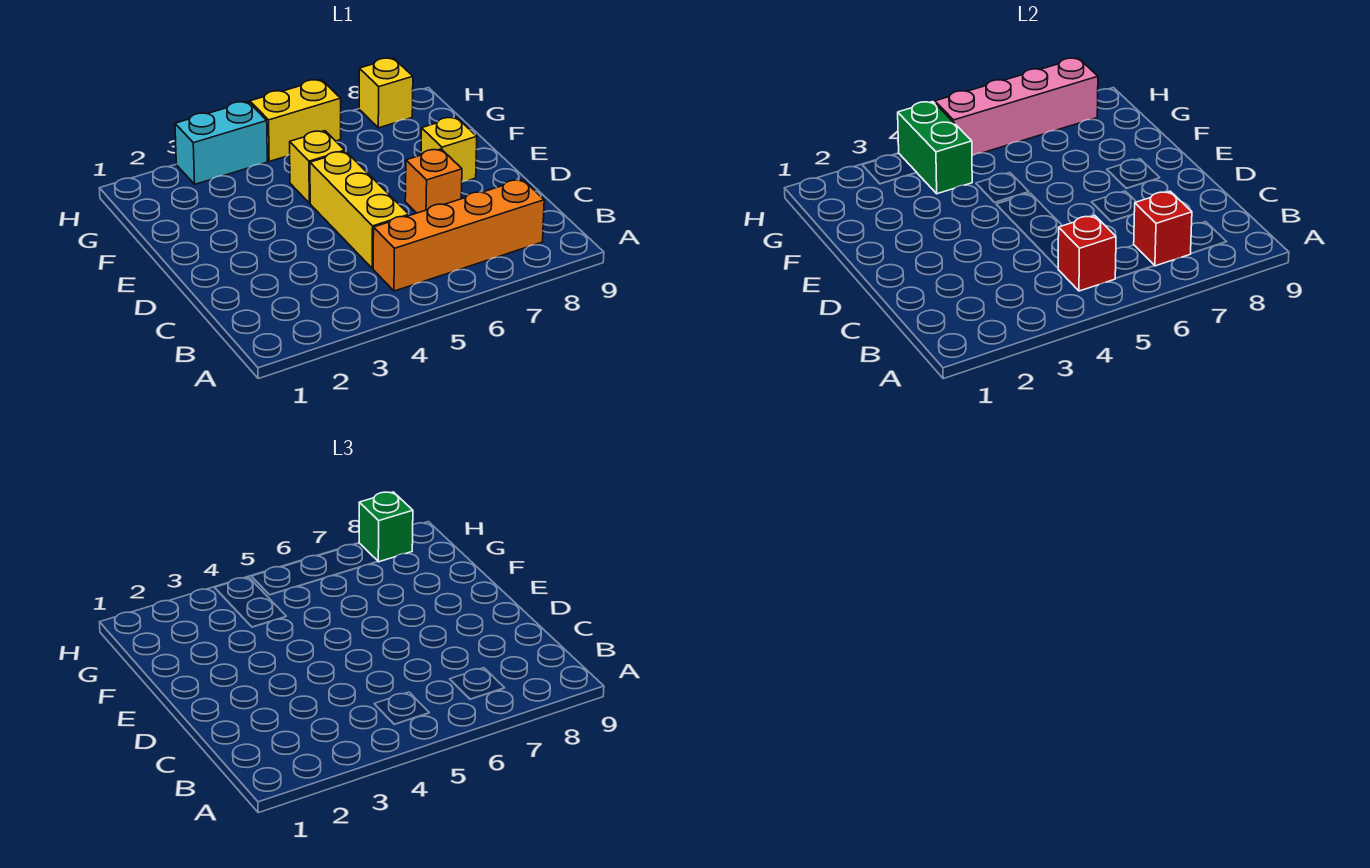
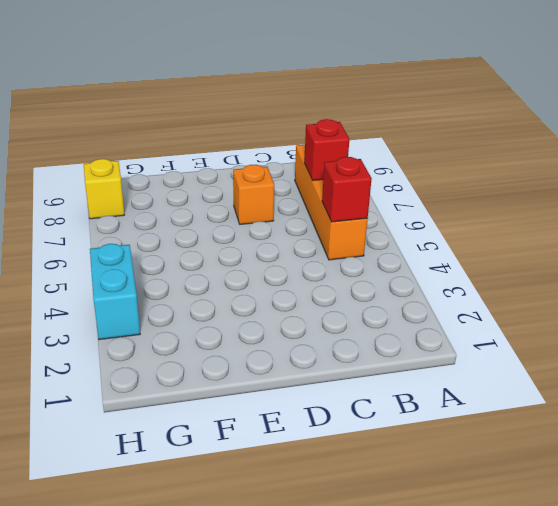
none -> yellow 1x3 brick [310,151,409,268]
none -> yellow 1x1 brick [421,117,477,182]
none -> yellow 1x1 brick [290,131,345,203]

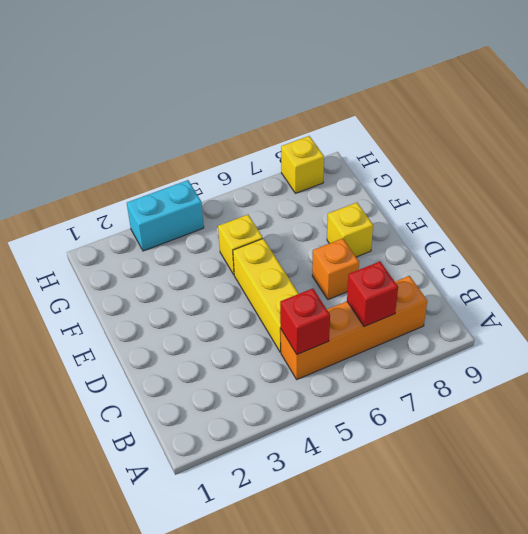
none -> yellow 1x2 brick [250,80,341,161]
none -> green 1x2 brick [898,102,972,194]
none -> pink 1x4 brick [935,58,1098,156]

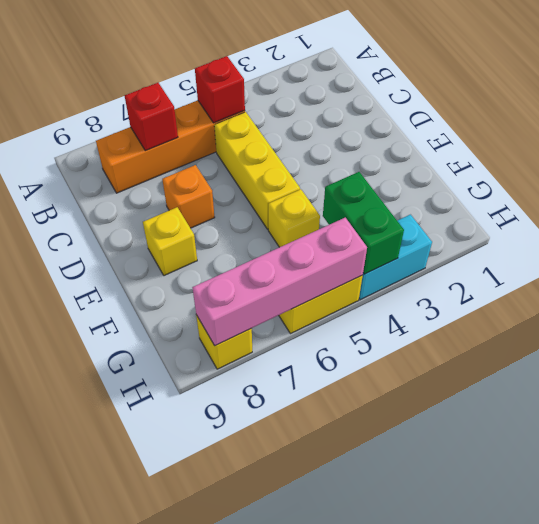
none -> green 1x1 brick [359,492,413,562]

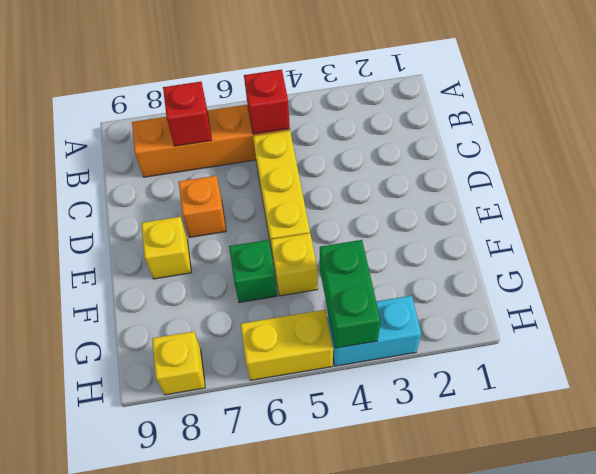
green 1x1 brick [229,240,277,302] -> green 1x1 brick moved to [359,492,413,562]
none -> pink 1x4 brick [935,58,1098,156]

